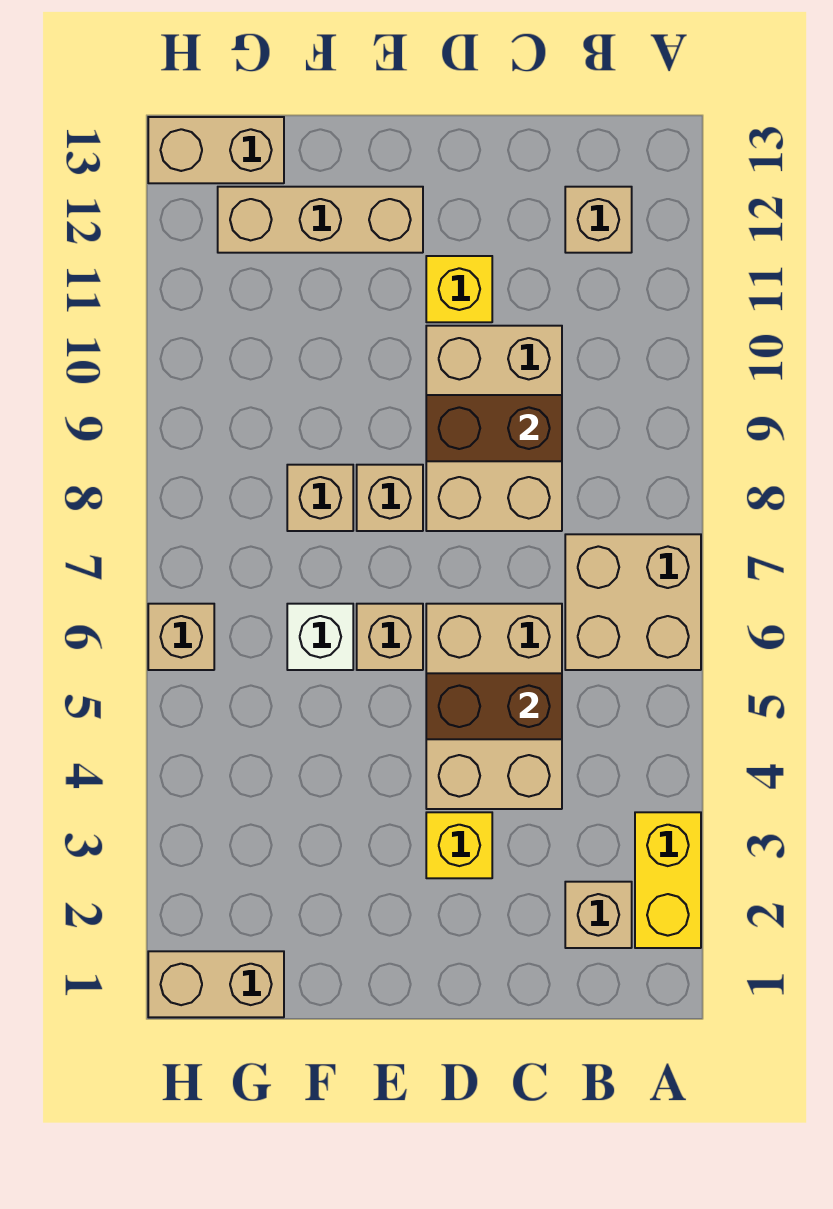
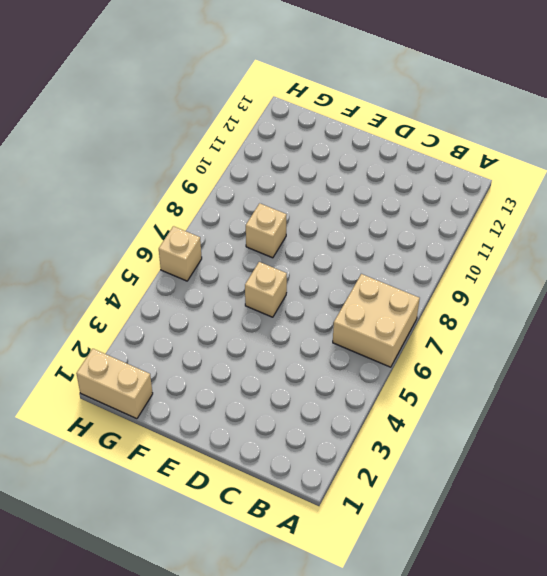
none -> yellow 1x2 brick [635,812,701,948]
none -> tan 1x1 brick [565,882,632,948]
none -> tan 1x1 brick [565,187,632,253]

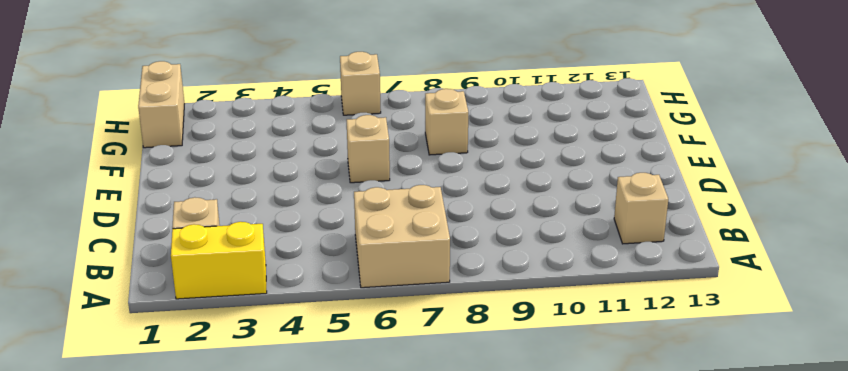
none -> tan 2x3 brick [426,604,562,809]
none -> tan 2x3 brick [426,326,562,531]
none -> yellow 1x1 brick [426,812,492,878]

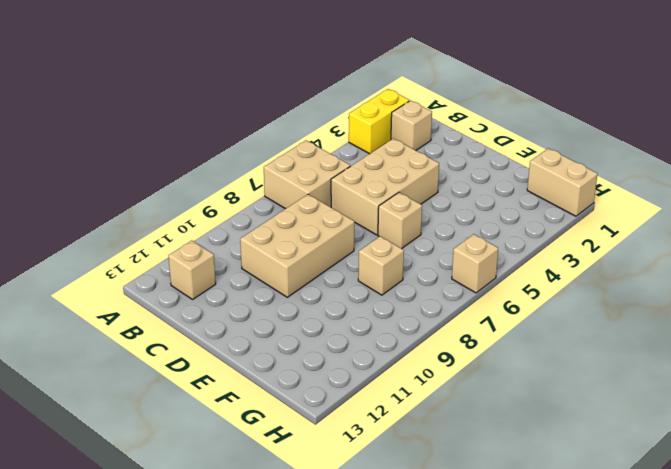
none -> yellow 1x1 brick [426,812,492,878]
none -> yellow 1x1 brick [426,256,492,322]
none -> tan 1x1 brick [357,465,423,531]

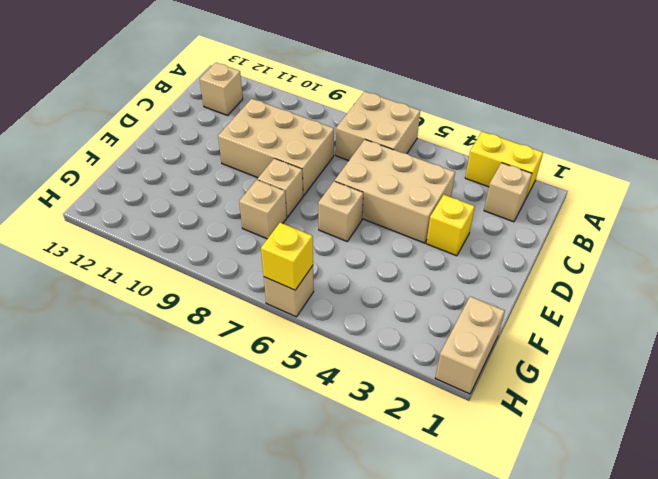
yellow 1x1 brick [261,223,313,290] -> yellow 1x1 brick moved to [426,256,492,322]
none -> tan 1x3 brick [218,187,423,253]
none -> white 1x1 brick [287,604,353,670]
none -> tan 1x2 brick [148,117,284,183]

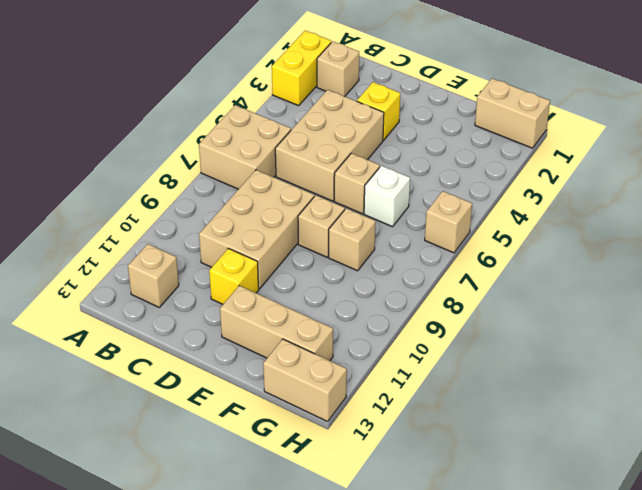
none -> brown 1x2 brick [426,673,562,739]
none -> brown 1x2 brick [426,395,562,461]

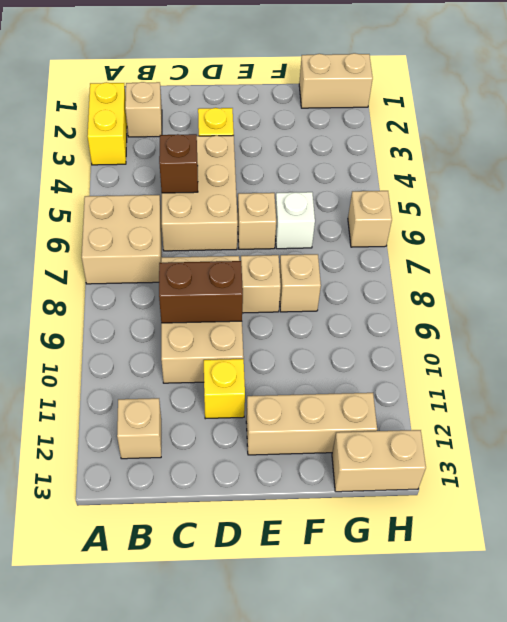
brown 1x1 brick [159,134,198,193] -> brown 1x2 brick [426,673,562,739]

